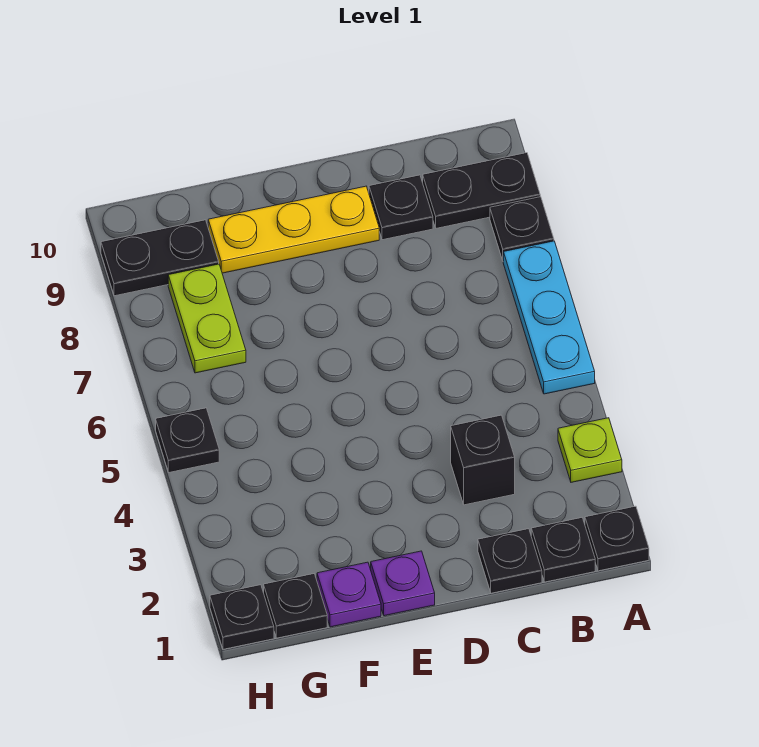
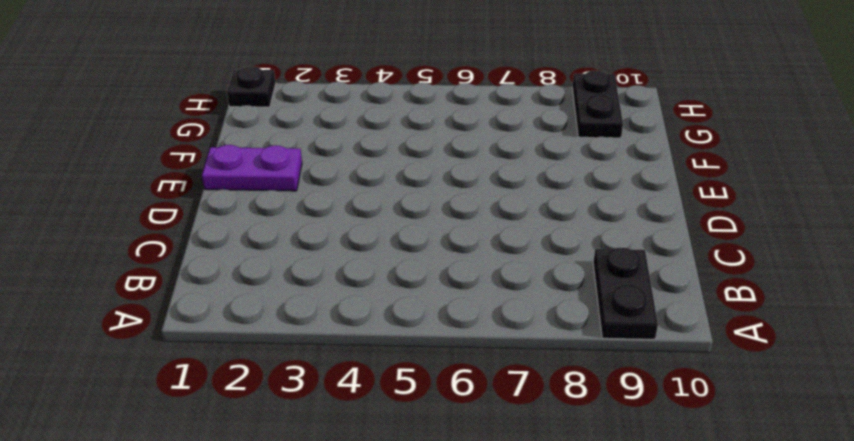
purple 1x2 plate [202,145,302,191] -> purple 1x1 plate [371,551,435,616]
none -> black 1x1 plate [585,506,649,571]
none -> lime 1x1 plate [558,418,622,482]
none -> cyan 1x3 plate [503,241,595,394]

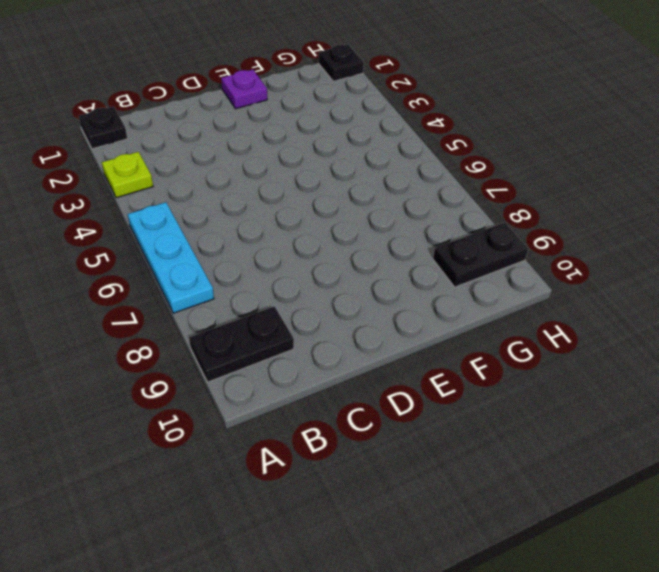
none -> black 1x1 plate [490,197,554,260]
none -> black 1x1 plate [531,518,595,582]
none -> black 1x1 plate [478,529,542,593]

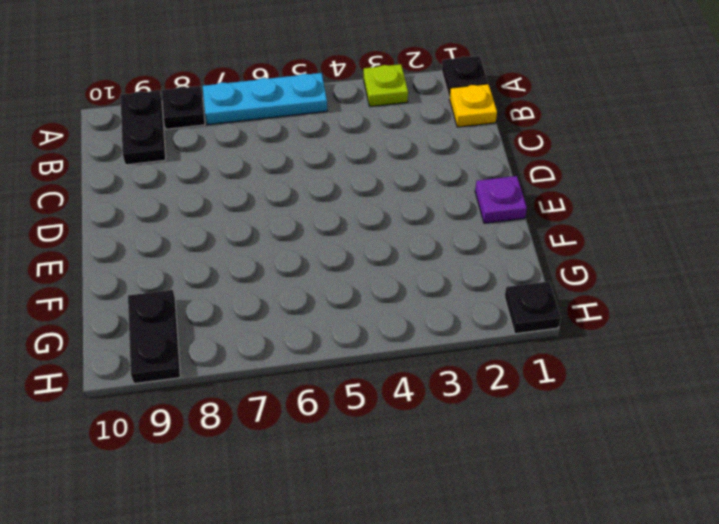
yellow 1x1 plate [450,84,497,127] -> black 1x1 plate [531,518,595,582]
none -> black 1x1 plate [478,529,542,593]
none -> black 1x1 brick [451,415,515,505]
none -> black 1x1 plate [369,175,433,240]

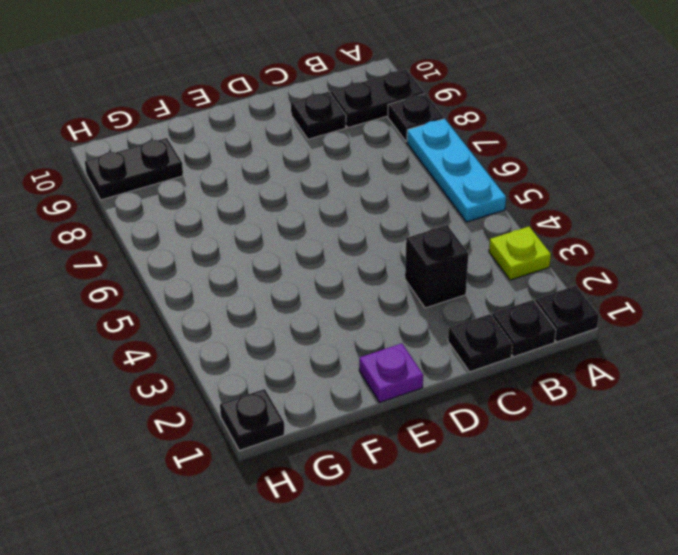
none -> yellow 1x3 plate [208,186,379,273]
none -> purple 1x1 plate [317,562,381,627]
none -> black 1x1 plate [264,574,327,638]

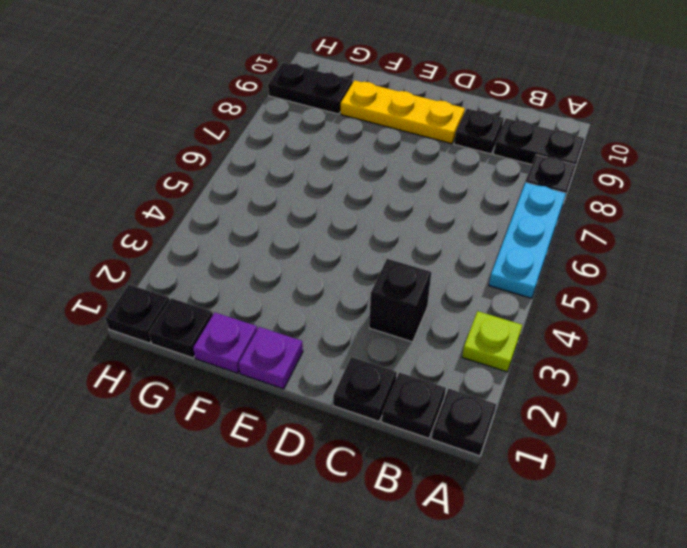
none -> lime 1x2 plate [168,264,246,373]
none -> black 1x1 plate [156,408,219,472]

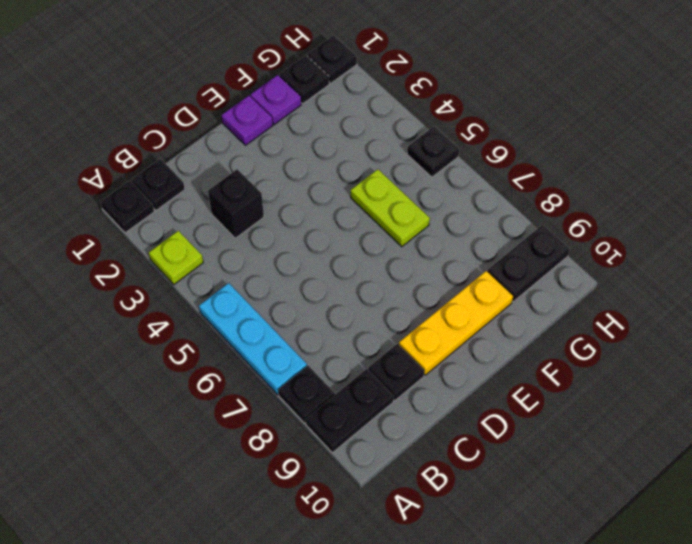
lime 1x2 plate [351,169,430,247] -> lime 1x2 plate moved to [168,264,246,373]
none -> black 1x1 plate [478,529,542,593]

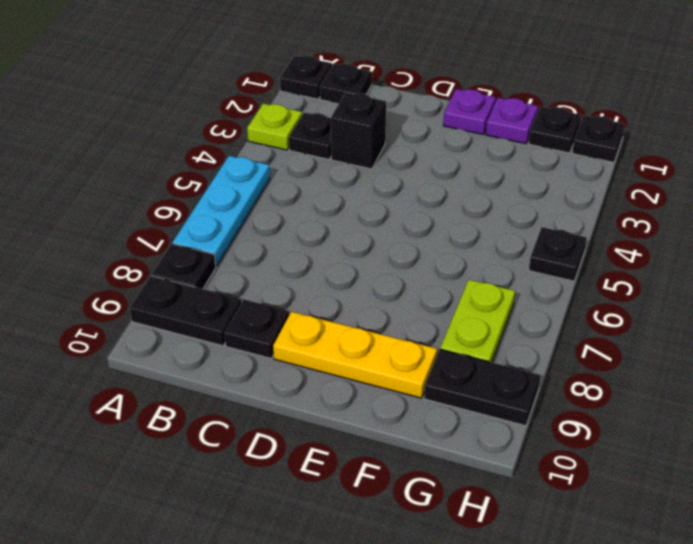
black 1x1 plate [289,112,331,159] -> black 1x1 plate moved to [478,529,542,593]

